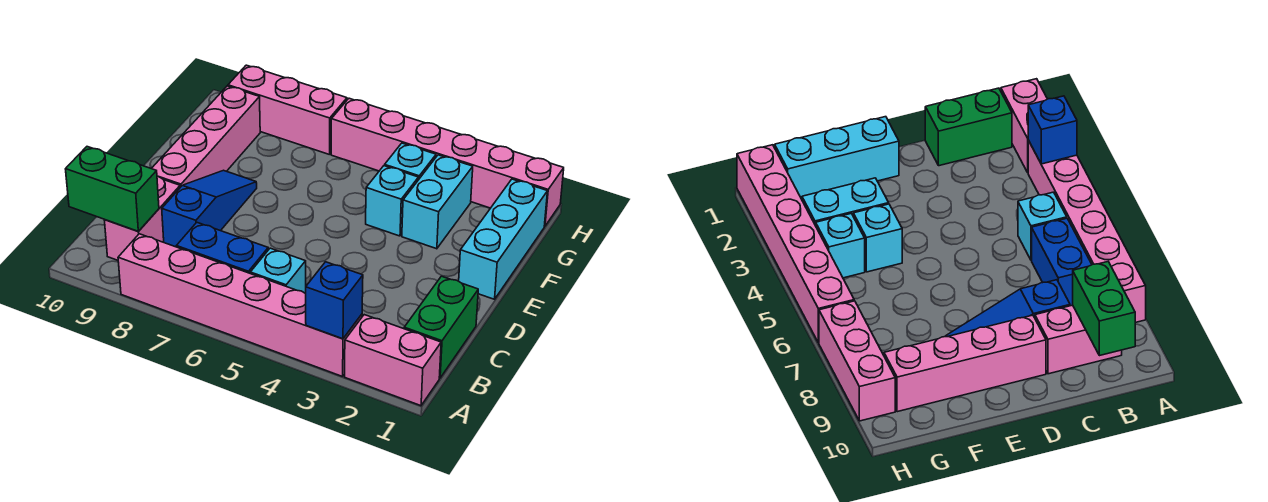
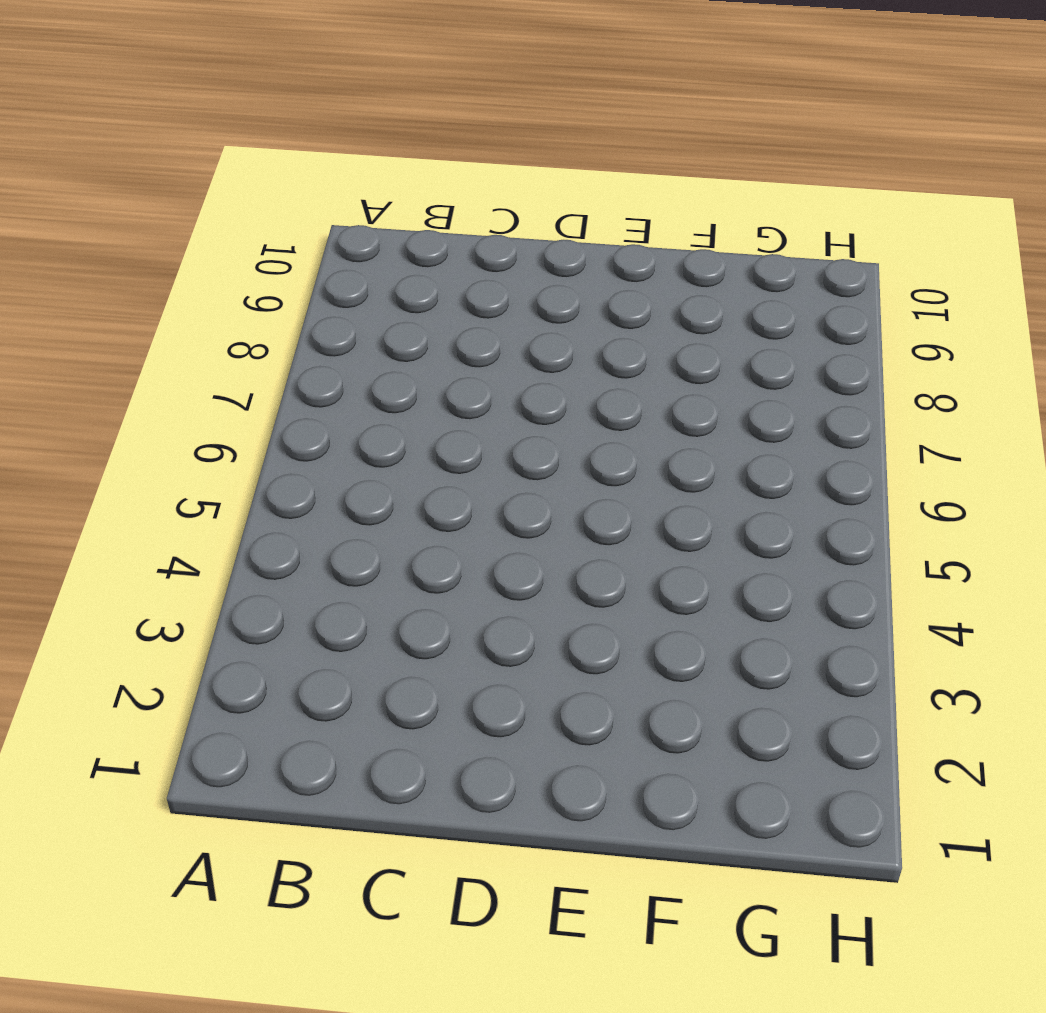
none -> pink 1x2 brick [345,315,441,406]
none -> pink 1x6 brick [118,234,362,377]
none -> green 1x2 brick [404,276,478,378]

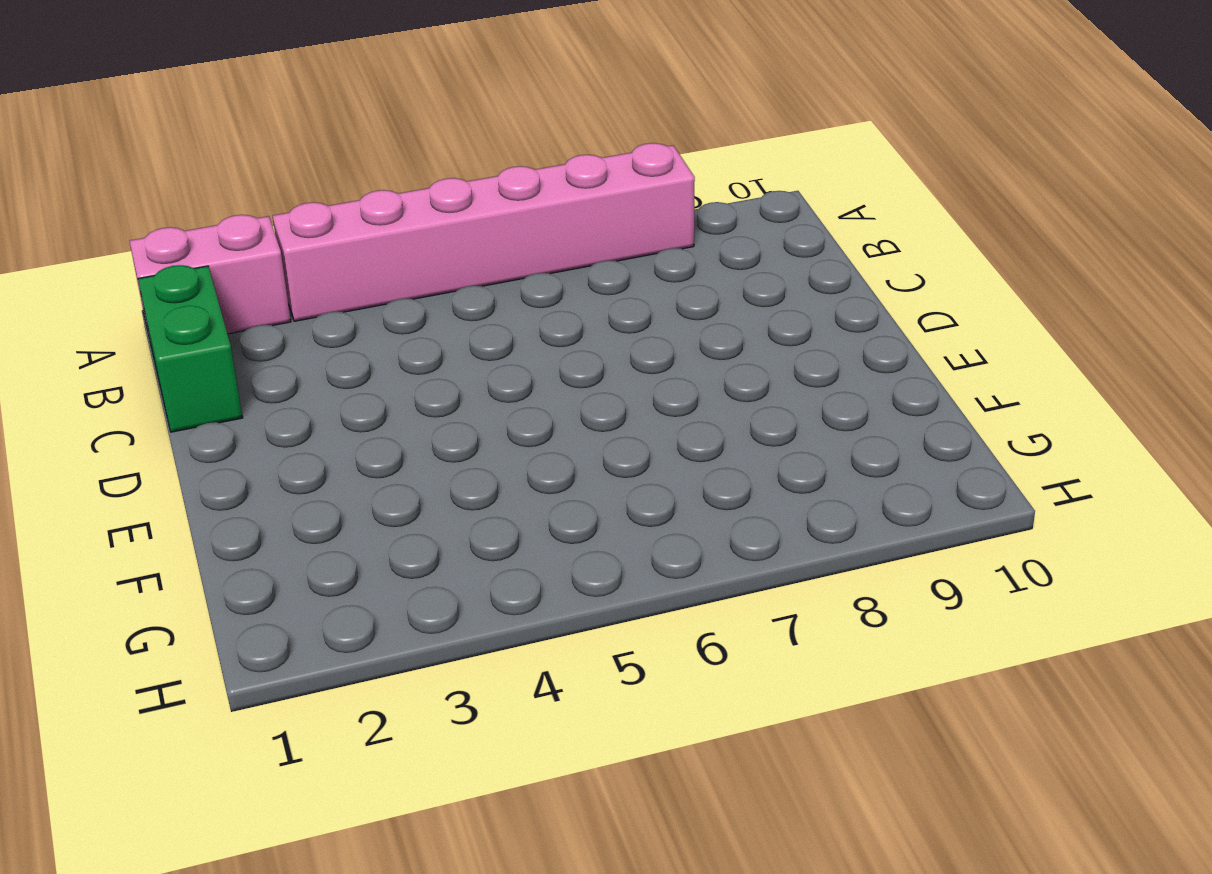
none -> cyan 1x1 brick [250,248,306,293]
none -> blue 1x2 brick [176,222,268,273]
none -> pink 1x2 brick [104,177,180,260]

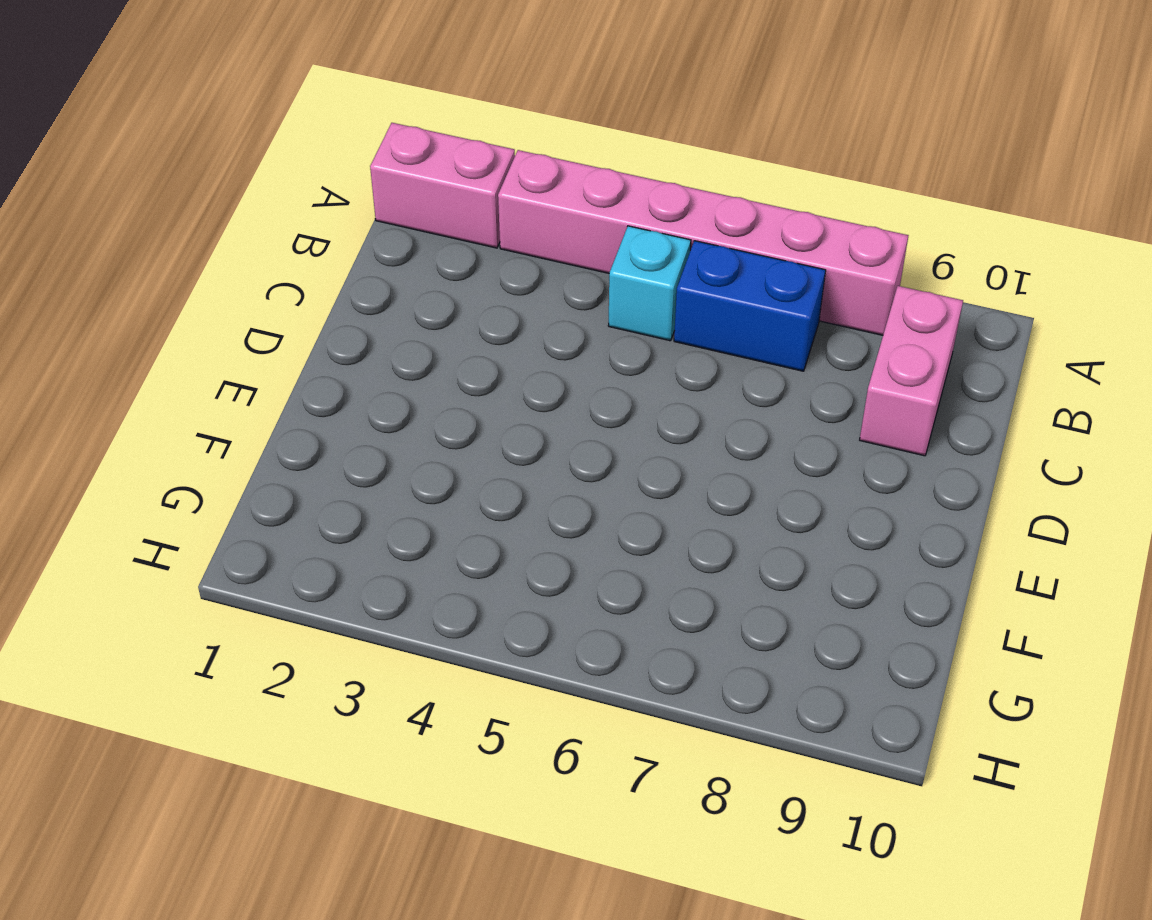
none -> green 1x2 brick [404,276,478,378]
none -> blue 1x3 slope [162,170,257,247]
none -> pink 1x4 brick [151,86,260,187]

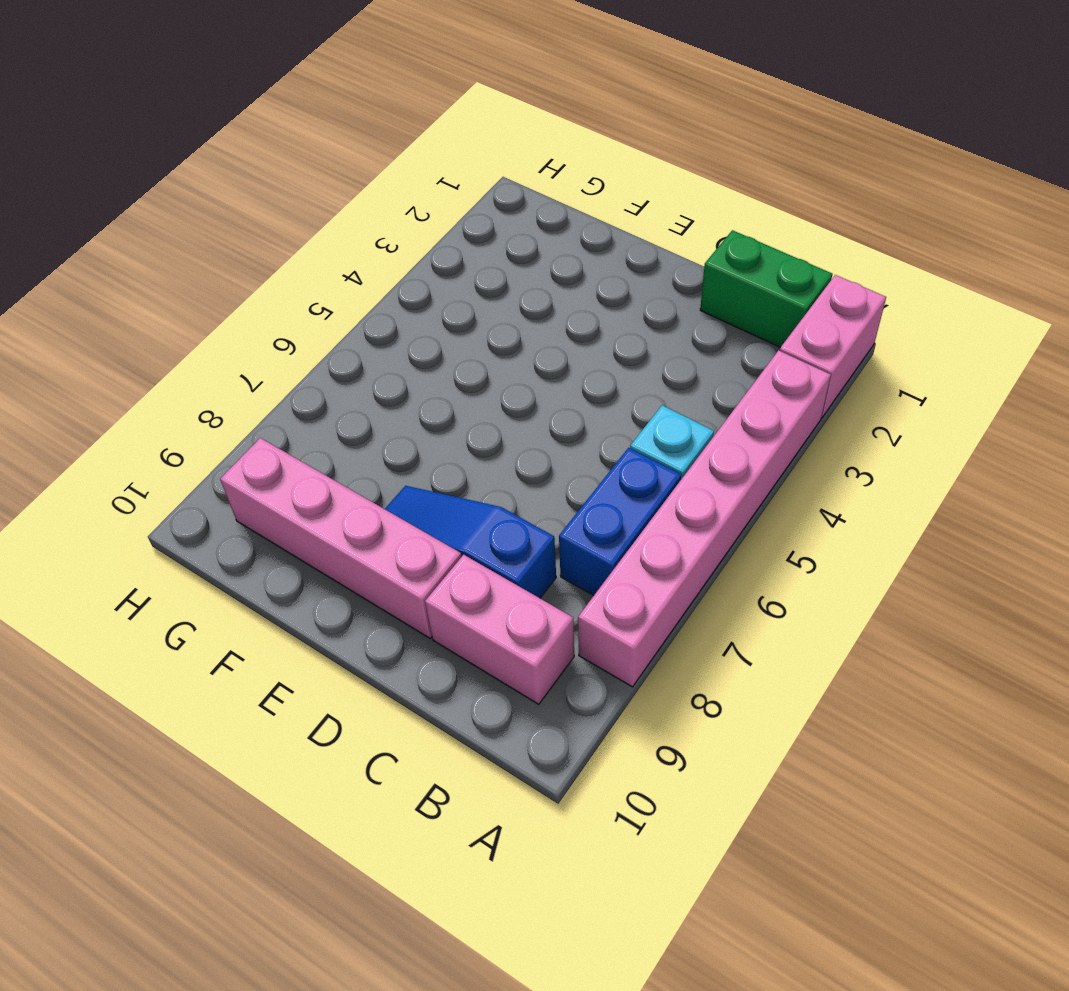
none -> cyan 1x3 brick [459,179,547,299]
none -> cyan 1x2 brick [402,155,473,249]
none -> cyan 1x1 brick [366,166,418,236]

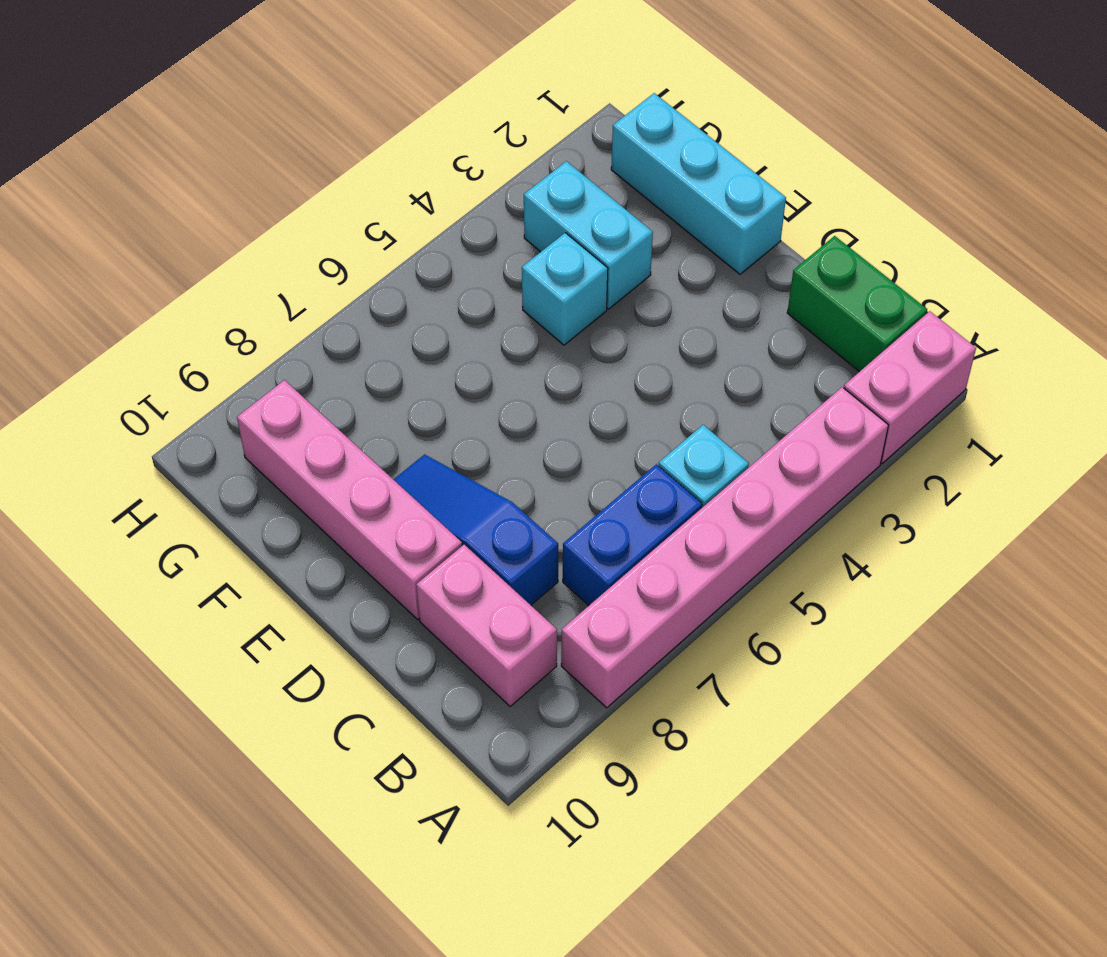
none -> cyan 1x1 brick [385,143,436,180]
none -> pink 1x6 brick [331,98,564,226]
none -> pink 1x3 brick [228,65,347,155]

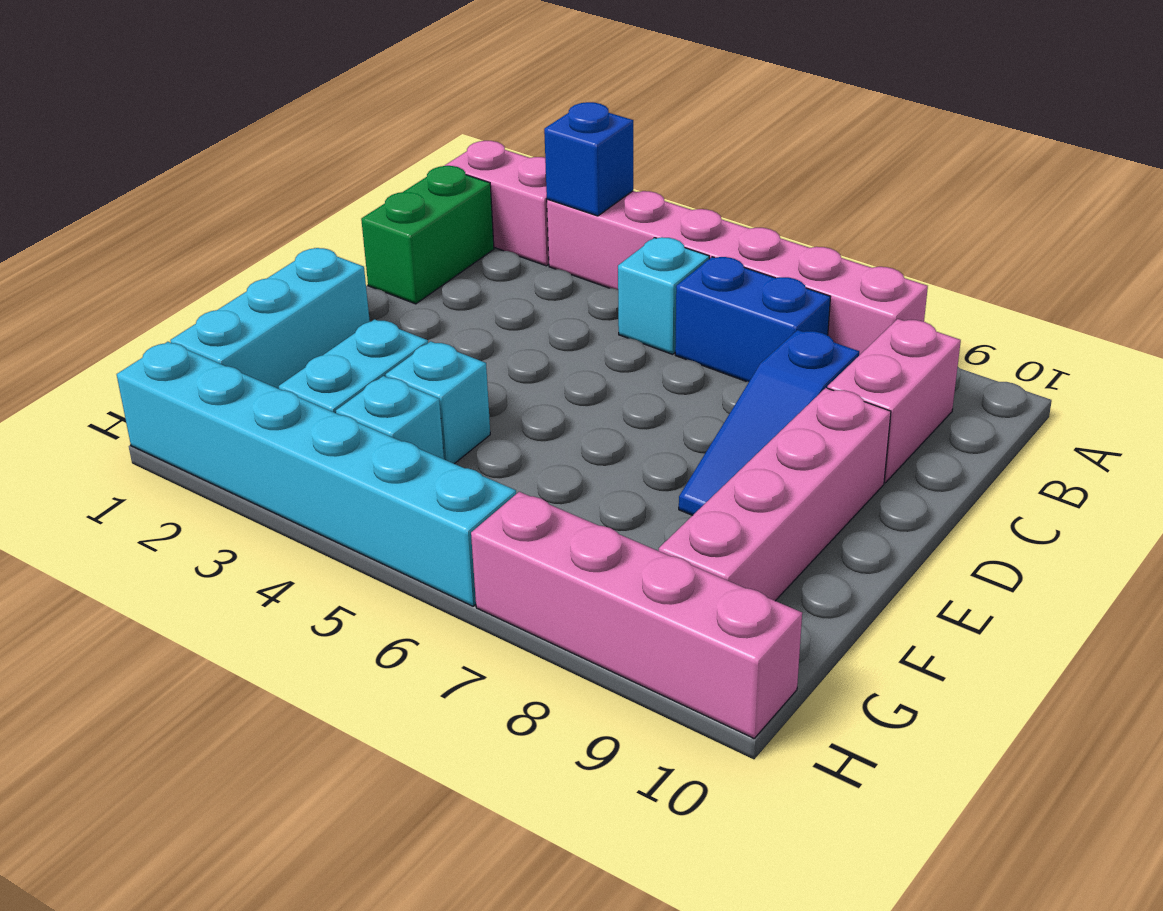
cyan 1x6 brick [117,342,516,606] -> pink 1x6 brick [331,98,564,226]
pink 1x4 brick [471,492,802,738] -> pink 1x3 brick [228,65,347,155]
none -> green 1x2 brick [66,147,159,231]

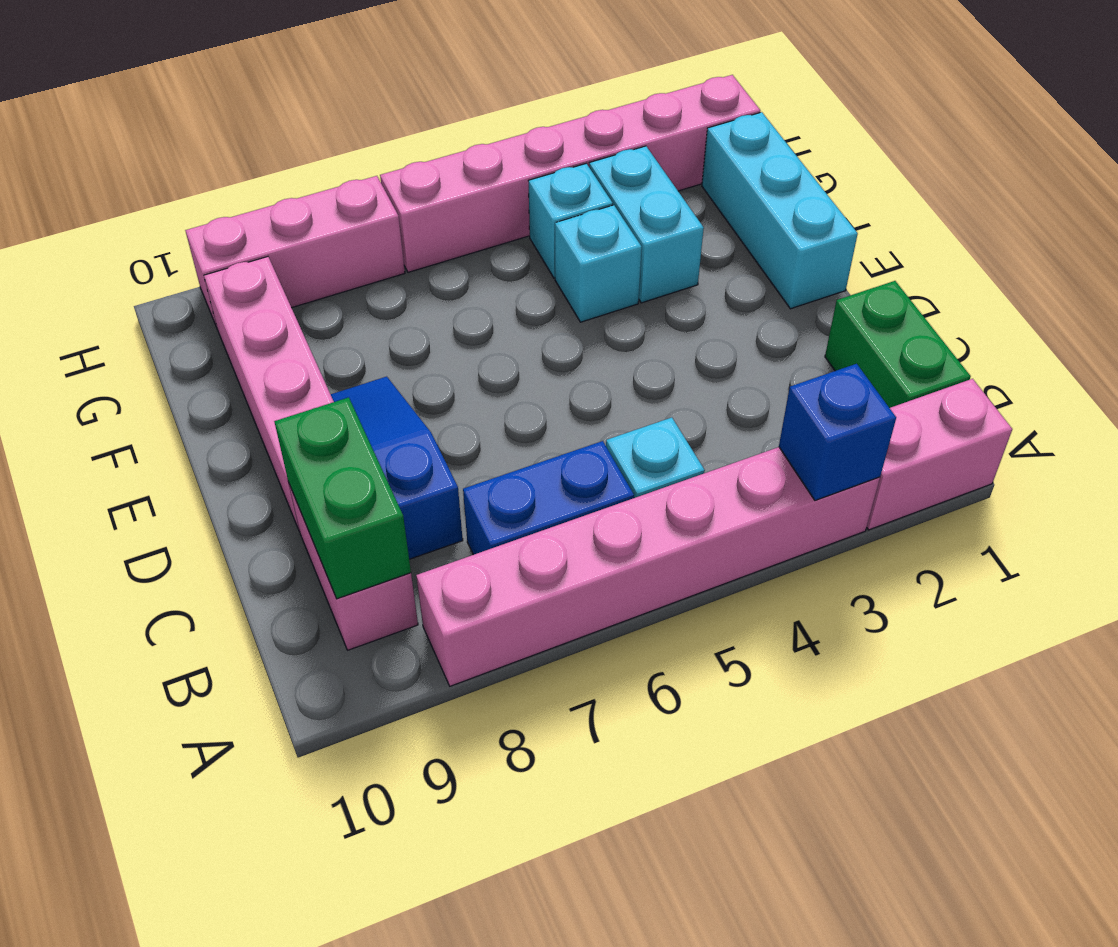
green 1x2 brick [274,397,411,599] -> green 1x2 brick turned to [66,147,159,231]

